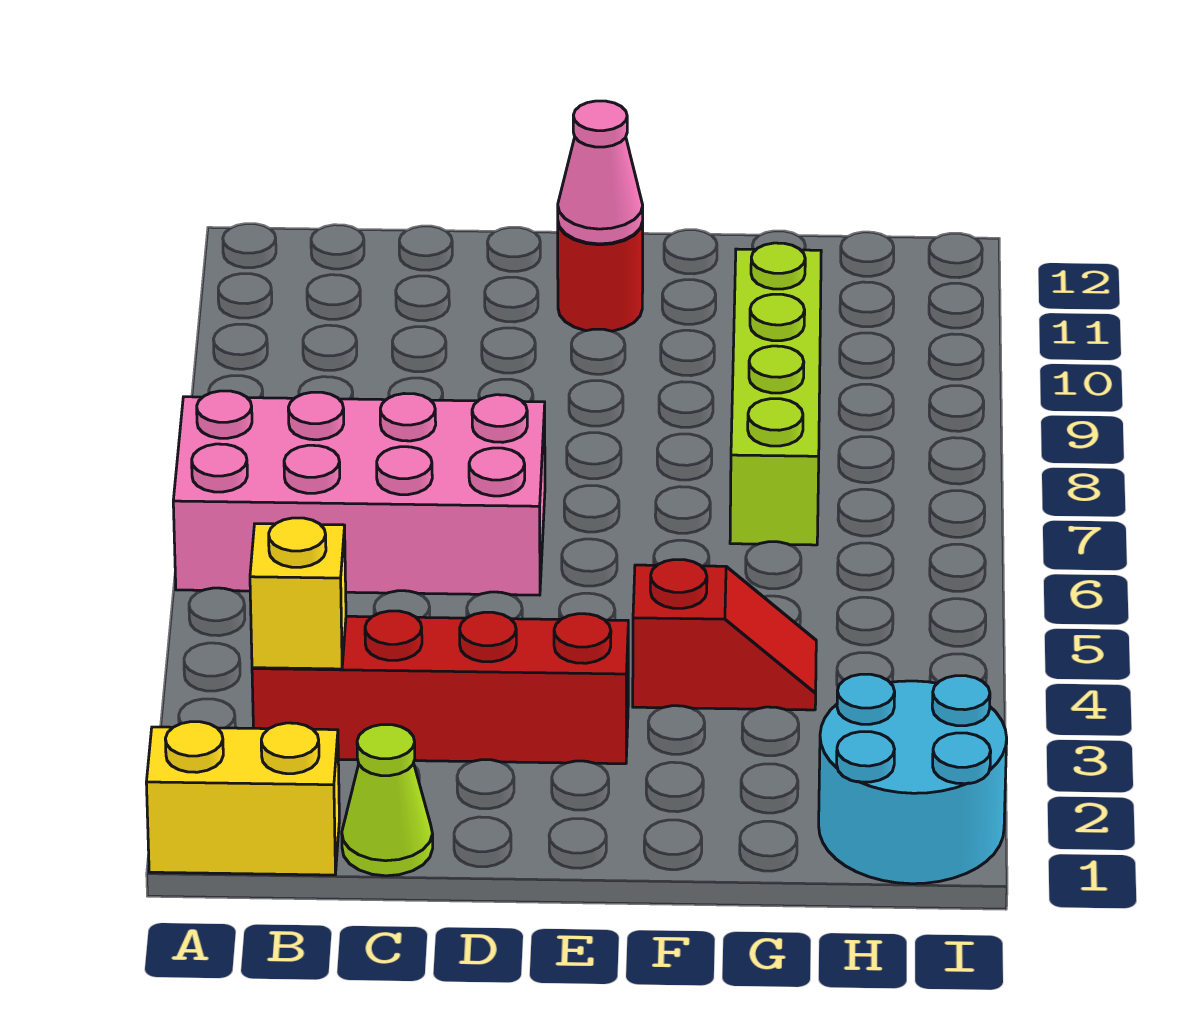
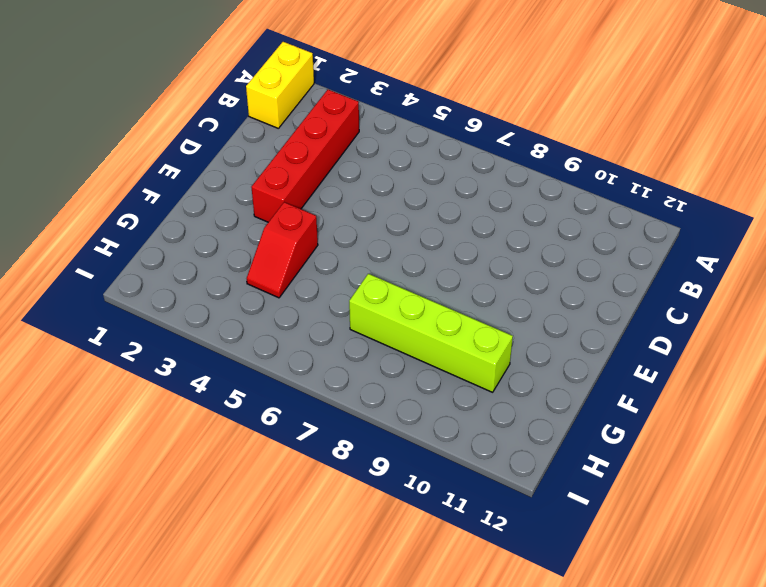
none -> pink 2x4 brick [173,391,545,595]
none -> lime 1x1 cone [342,725,433,876]

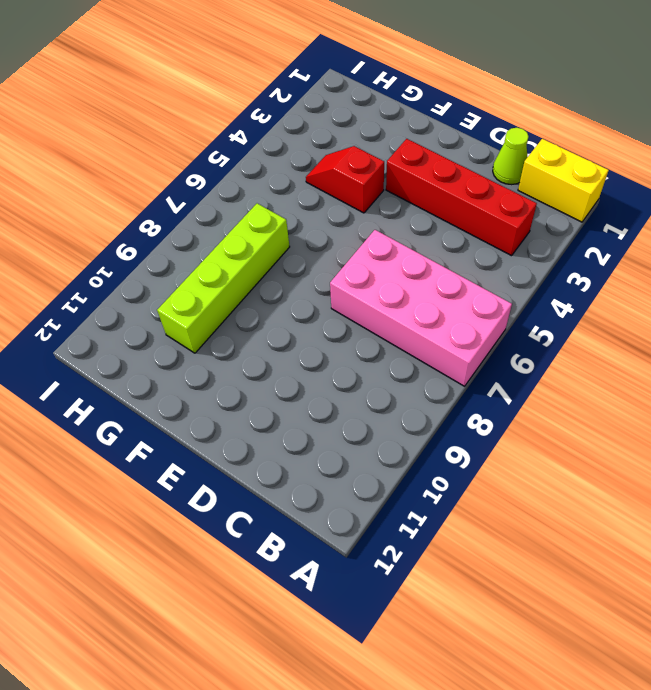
none -> red 1x1 round brick [558,223,643,331]
none -> cyan 2x2 round brick [819,674,1007,884]

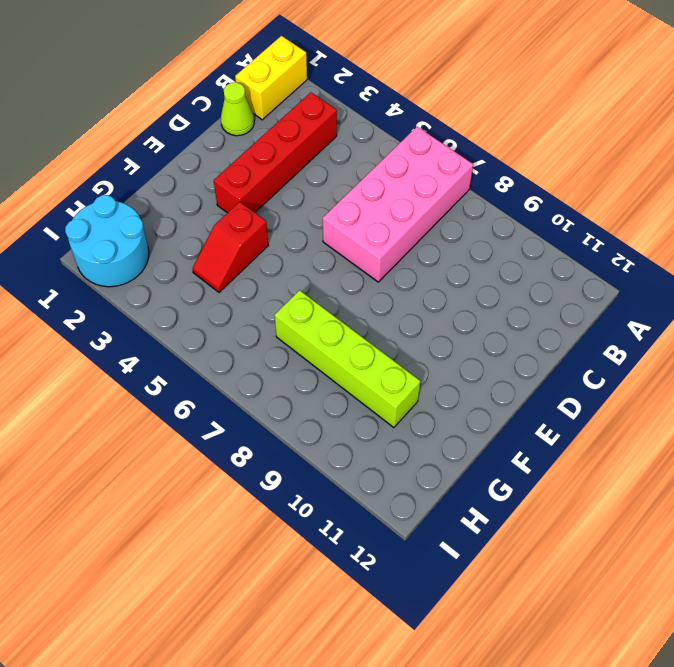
none -> red 1x1 round brick [558,223,643,331]
none -> yellow 1x1 brick [250,518,346,669]

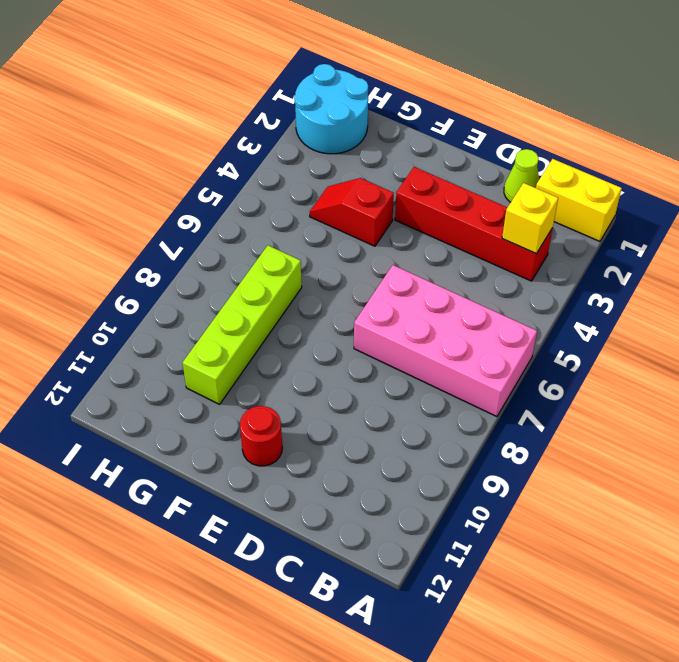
none -> pink 1x1 cone [558,101,643,244]

